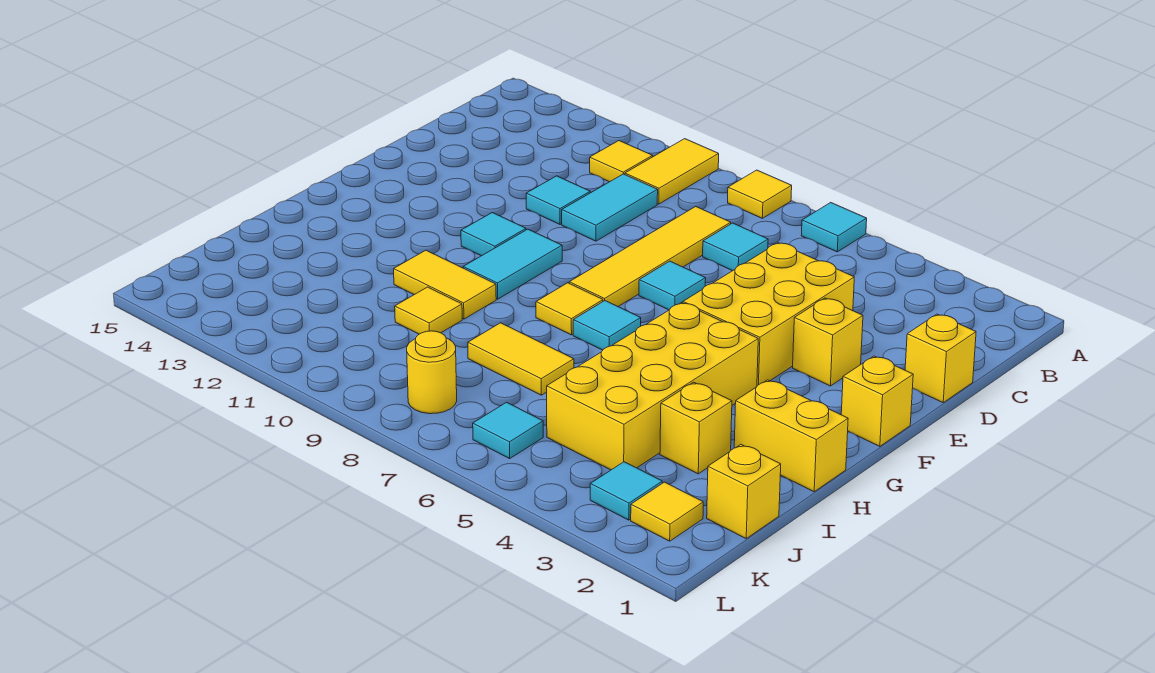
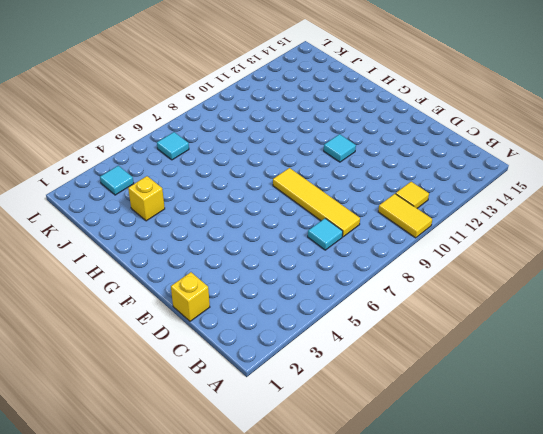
none -> cyan 1x1 tile [801,203,867,252]
none -> yellow 1x1 tile [728,170,792,218]
none -> cyan 1x2 tile [562,174,658,241]

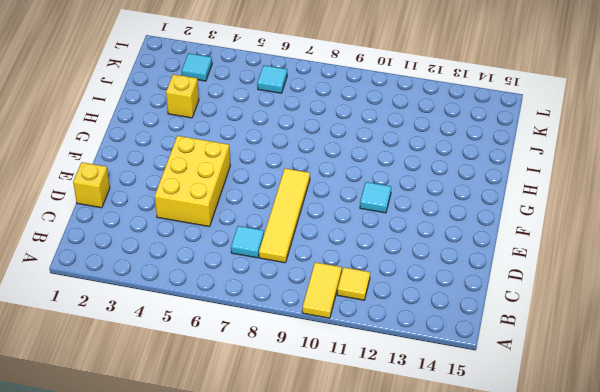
none -> cyan 1x1 tile [801,203,867,252]
none -> yellow 1x1 tile [728,170,792,218]
none -> cyan 1x2 tile [562,174,658,241]

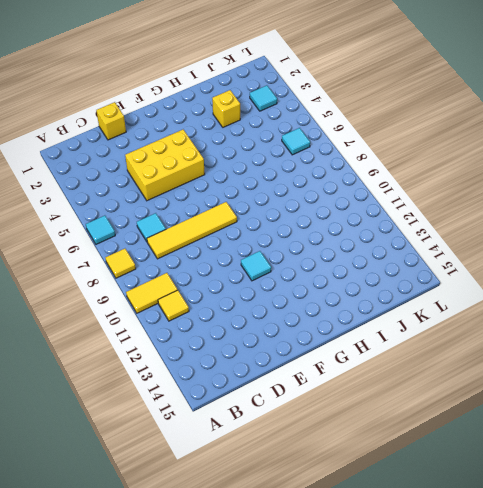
none -> cyan 1x2 tile [562,174,658,241]
none -> cyan 1x1 tile [526,176,590,224]
none -> yellow 1x1 brick [793,298,863,386]

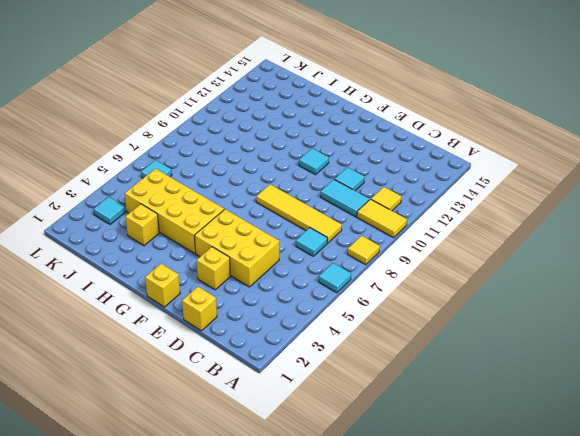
none -> cyan 1x1 tile [639,261,706,310]
none -> cyan 1x2 tile [463,229,562,299]
none -> cyan 1x1 tile [573,301,641,350]

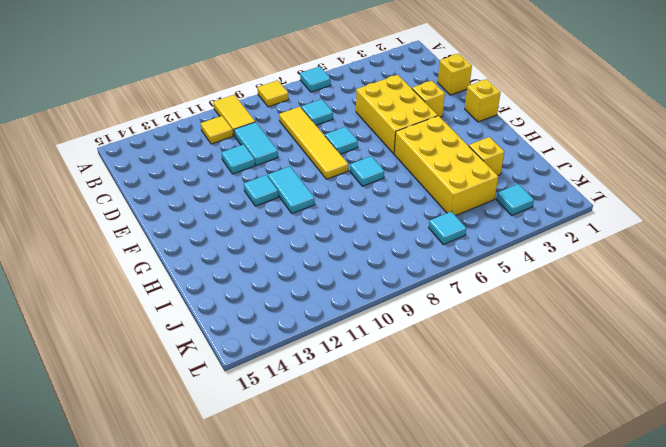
none -> yellow 1x1 tile [536,283,603,335]
none -> yellow 1x2 brick [734,380,848,492]
none -> yellow 1x2 tile [394,250,496,319]

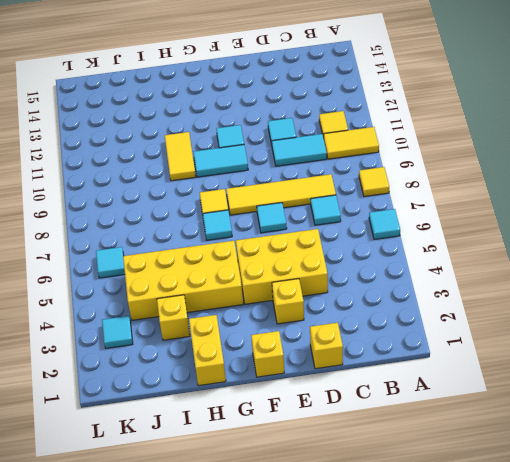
none -> yellow 1x2 tile [468,323,574,395]
none -> yellow 1x1 tile [395,287,462,334]
none -> yellow 1x1 brick [707,445,781,538]

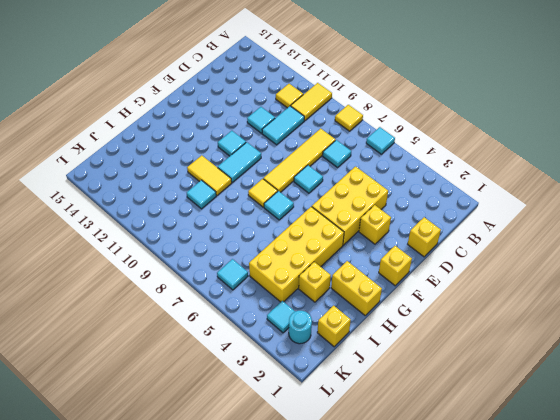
cyan 1x1 tile [187,180,216,209] -> yellow 1x1 tile [395,287,462,334]
cyan 1x1 round brick [289,311,312,344] -> yellow 1x1 tile [631,482,703,541]
none -> yellow 1x2 tile [468,323,574,395]
none -> yellow 1x1 round brick [407,331,457,414]

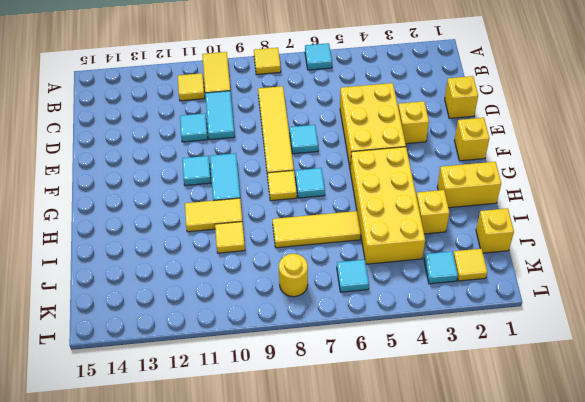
yellow 1x3 tile [273,211,361,248] -> yellow 1x2 tile [468,323,574,395]
none -> cyan 1x1 tile [703,223,768,271]

